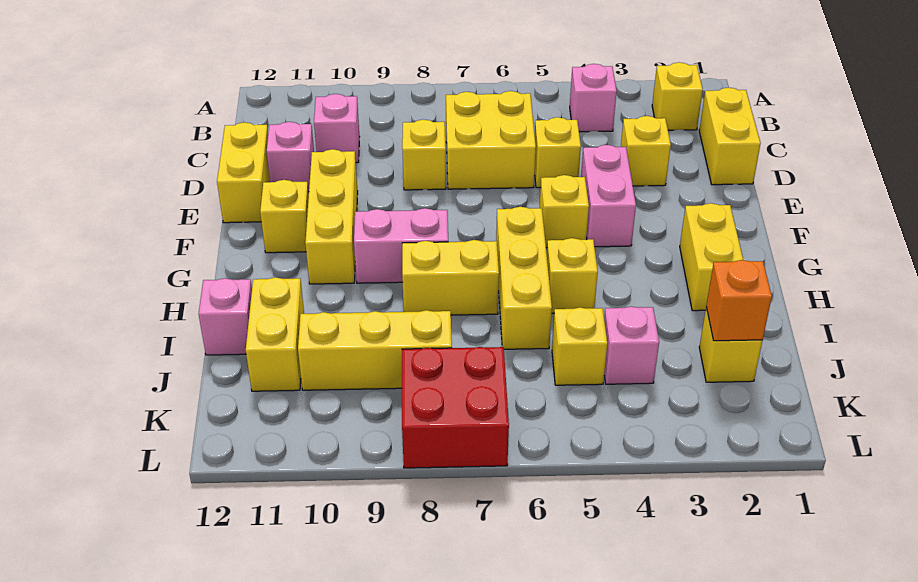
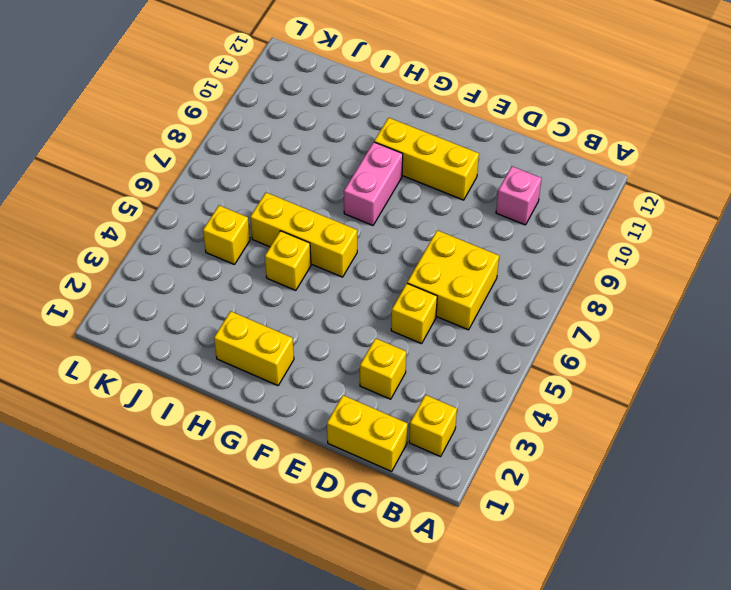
none -> pink 1x1 brick [570,64,617,132]
none -> yellow 1x1 brick [402,120,446,190]
none -> pink 1x1 brick [267,122,314,192]

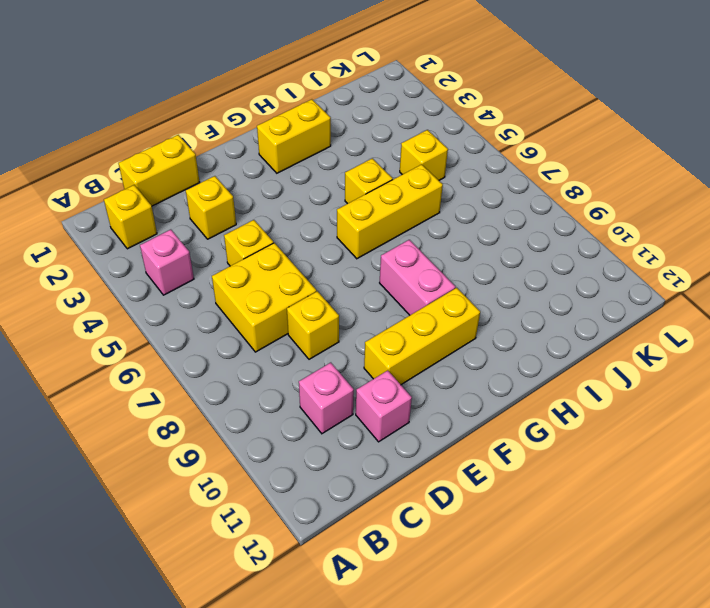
none -> yellow 1x2 brick [217,122,270,223]
none -> pink 1x2 brick [581,145,636,247]
none -> yellow 1x1 brick [540,175,589,248]

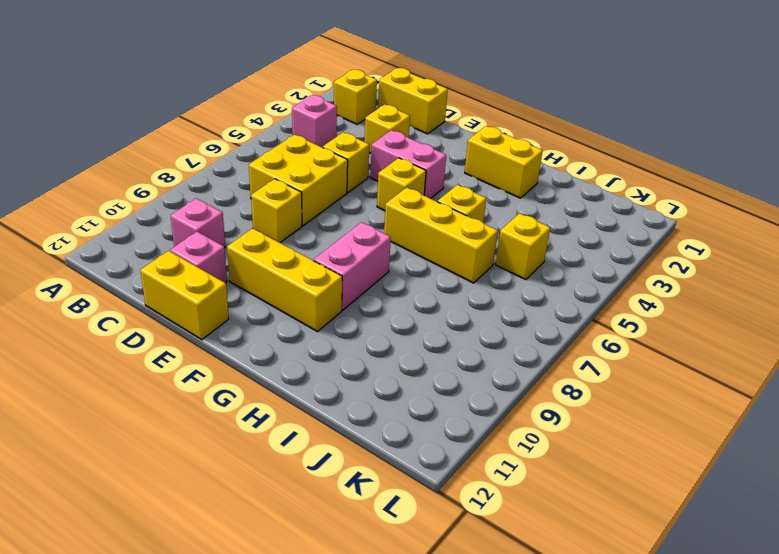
none -> yellow 1x1 brick [260,180,309,253]
none -> yellow 1x2 brick [402,240,499,315]
none -> yellow 1x2 brick [246,277,304,391]

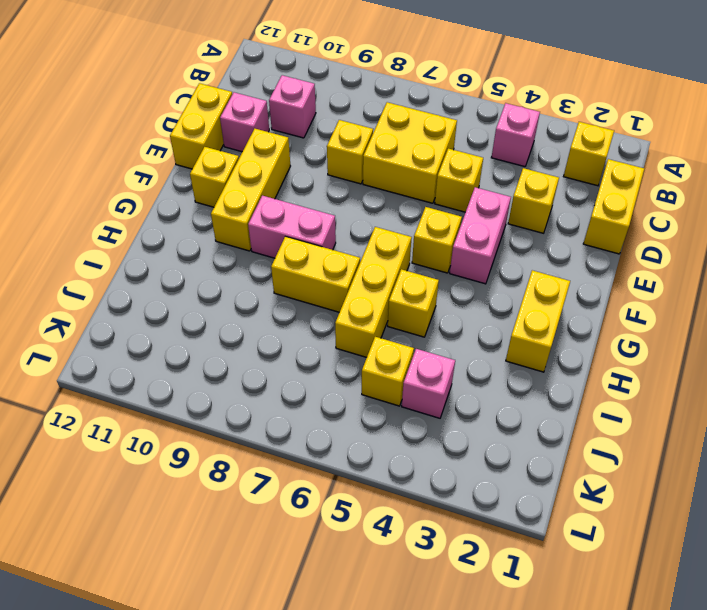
none -> yellow 1x2 brick [246,277,304,391]
none -> pink 1x1 brick [199,278,252,355]
none -> yellow 1x1 brick [699,307,762,382]

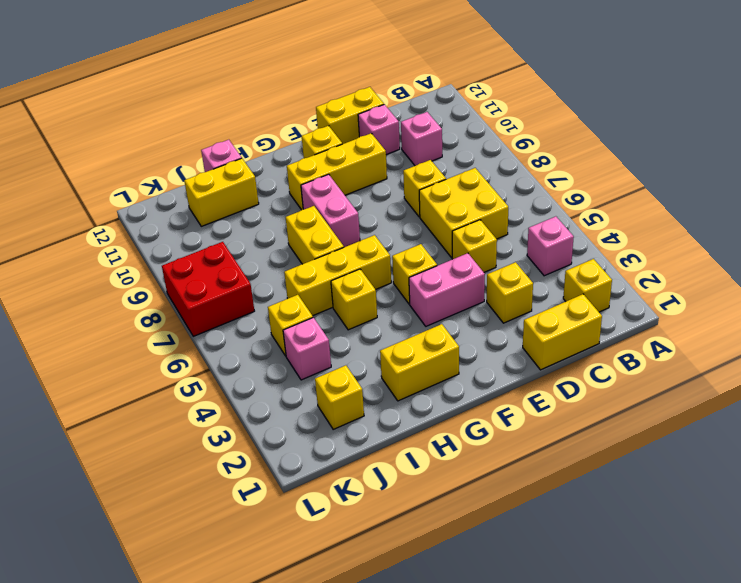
none -> yellow 1x3 brick [298,310,452,390]
none -> orange 1x1 brick [706,260,772,341]

